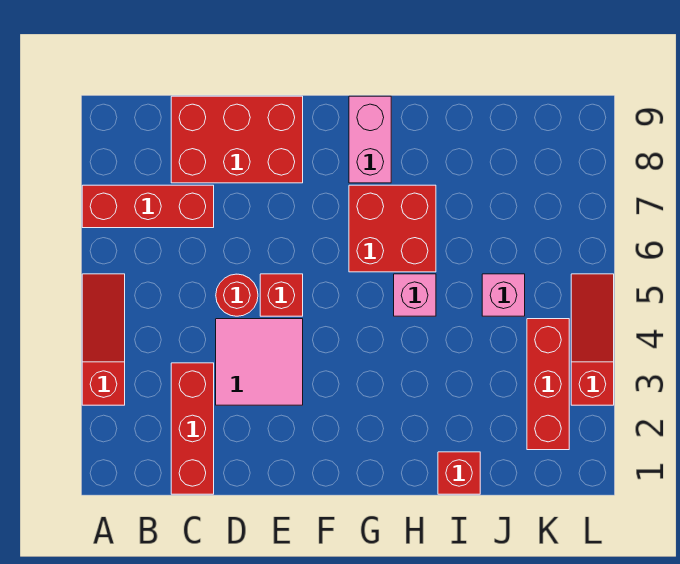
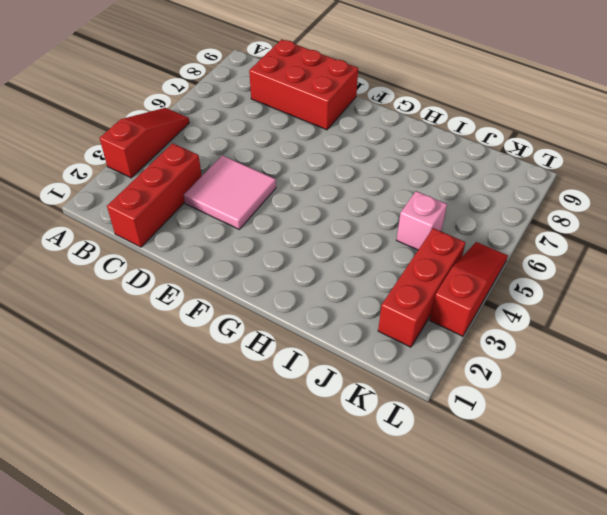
none -> red 1x3 brick [82,185,214,228]
none -> red 1x1 round brick [216,274,258,316]
none -> red 1x1 brick [260,274,303,316]

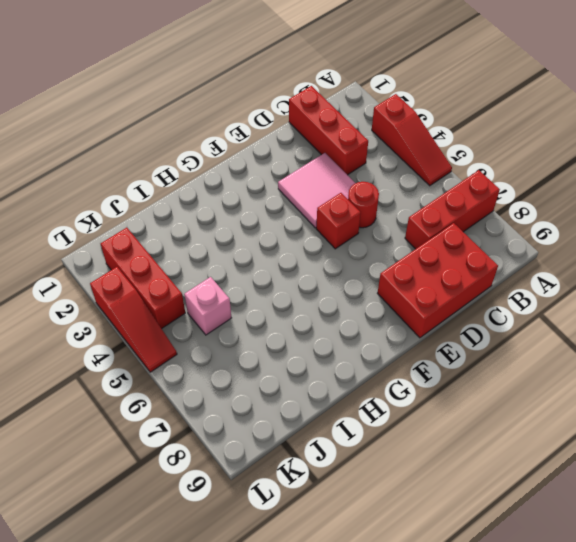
none -> red 2x2 brick [349,185,436,272]
none -> pink 1x2 brick [349,96,391,183]
none -> pink 1x1 brick [394,274,436,316]

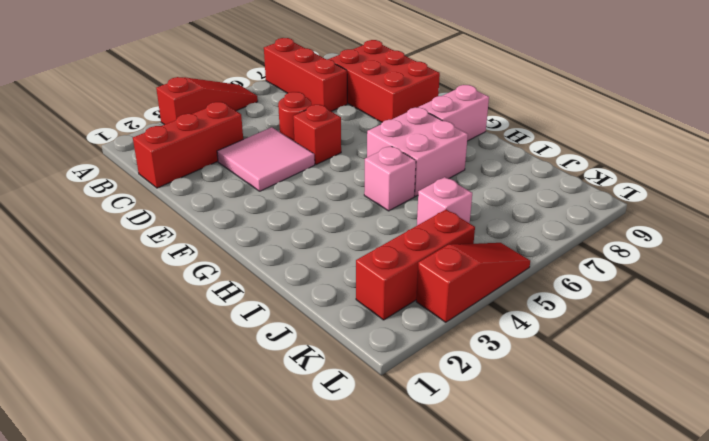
pink 2x2 brick [367,107,468,196] -> red 2x2 brick [349,185,436,272]
none -> red 1x1 brick [438,452,480,494]

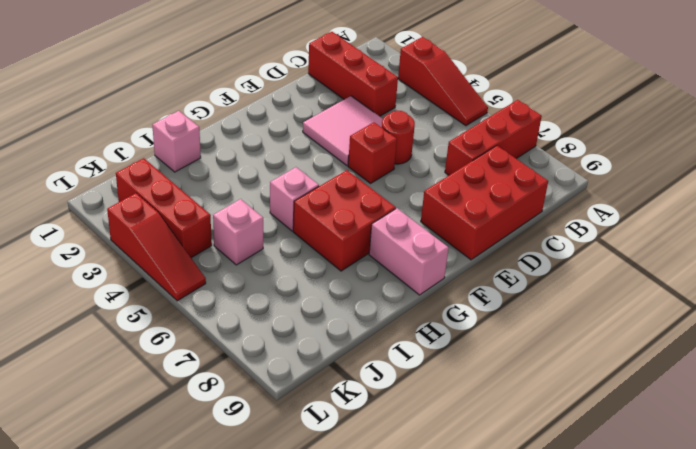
pink 1x1 brick [152,111,201,172] -> red 1x1 brick [438,452,480,494]

